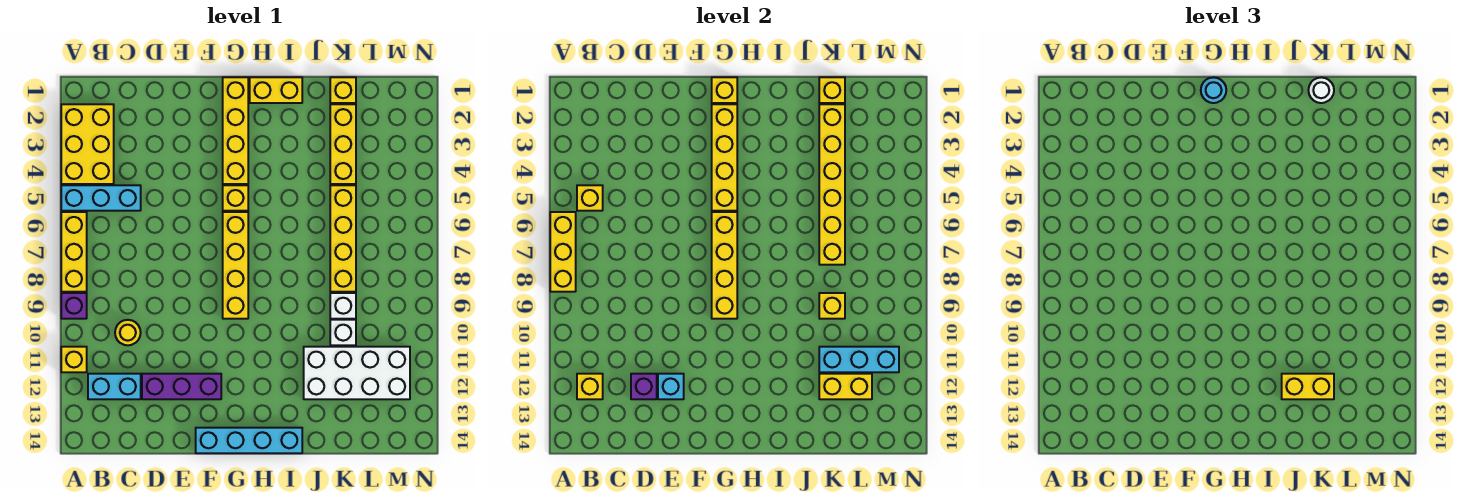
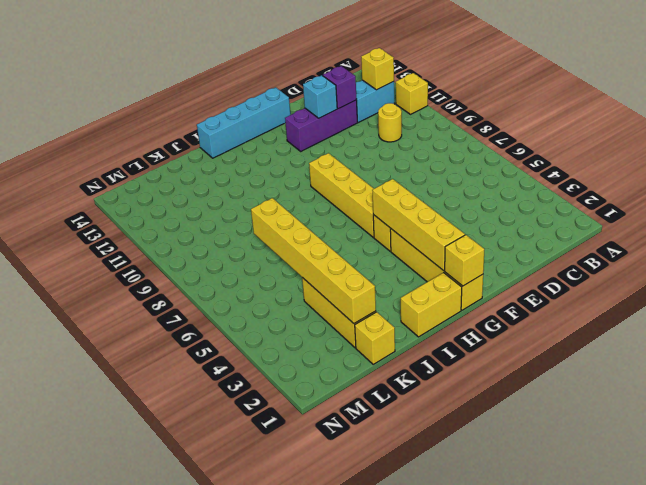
none -> yellow 2x3 brick [61,104,114,184]
none -> cyan 1x3 brick [61,185,141,211]
none -> yellow 1x3 brick [61,212,87,292]
none -> purple 1x1 brick [61,293,87,319]

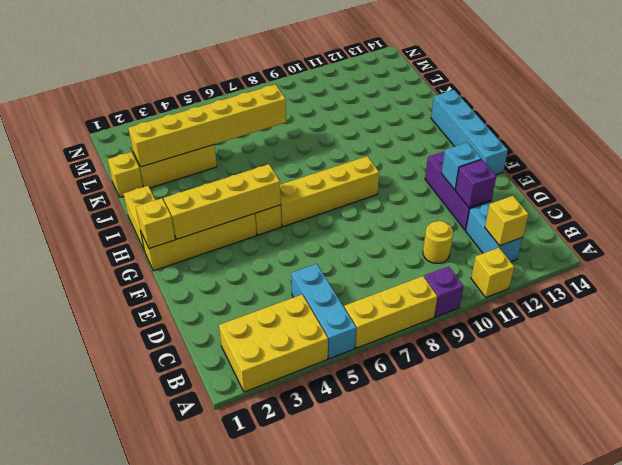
none -> white 2x4 brick [304,347,410,399]
none -> yellow 1x4 brick [330,185,356,292]
none -> white 1x1 brick [330,293,356,319]
none -> white 1x1 brick [330,320,356,345]

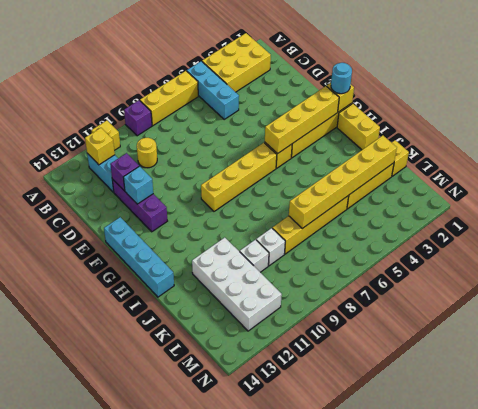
none -> yellow 1x3 brick [550,212,576,292]
none -> yellow 1x1 brick [577,185,603,211]
none -> yellow 1x4 brick [712,212,737,319]
none -> yellow 1x1 brick [819,77,845,103]

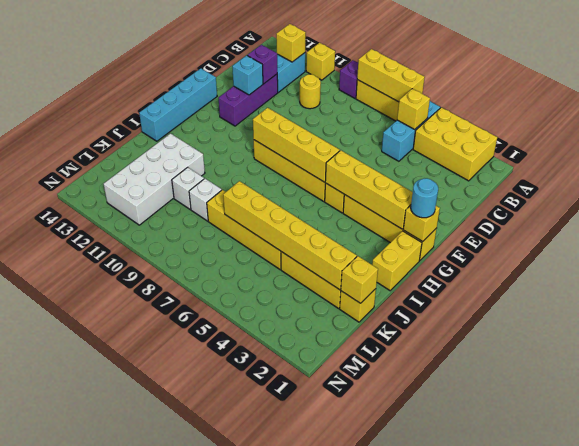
none -> yellow 1x1 brick [819,293,845,319]
none -> cyan 1x3 brick [819,347,899,372]
none -> yellow 1x2 brick [819,374,872,399]
none -> yellow 1x2 brick [1282,374,1334,399]

